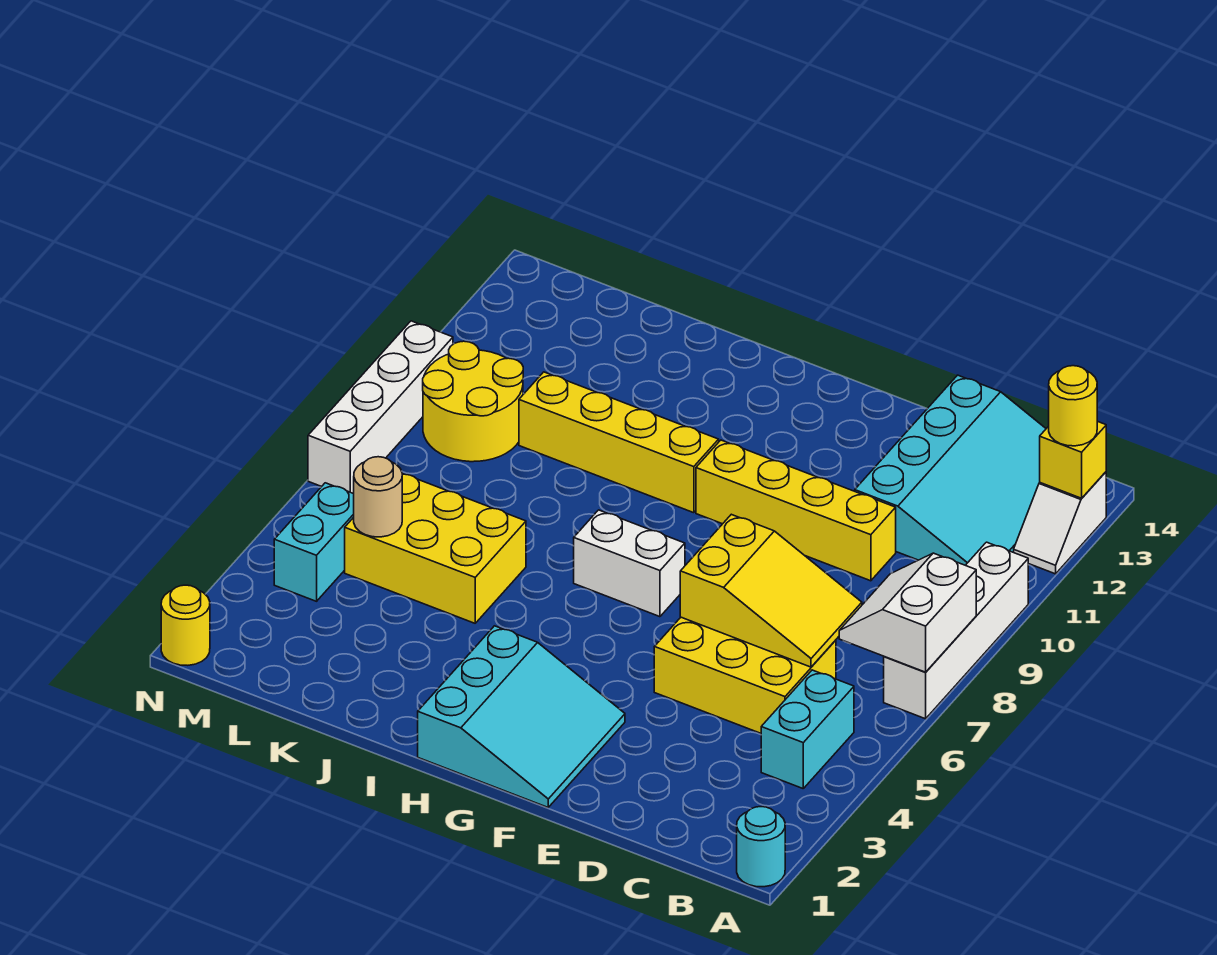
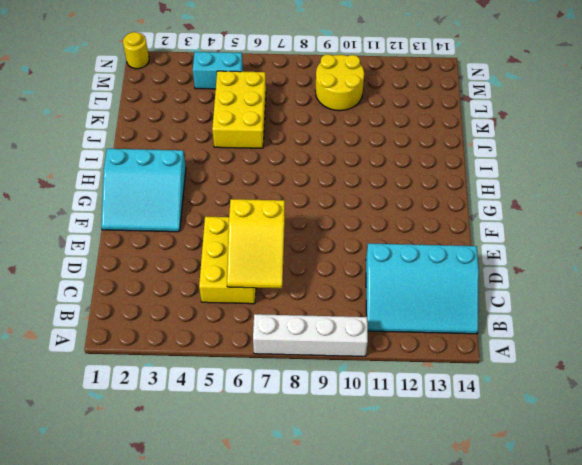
none -> cyan 1x1 round brick [737,807,785,887]
none -> white 1x2 slope [1014,472,1106,574]
none -> cyan 1x2 brick [761,670,854,788]

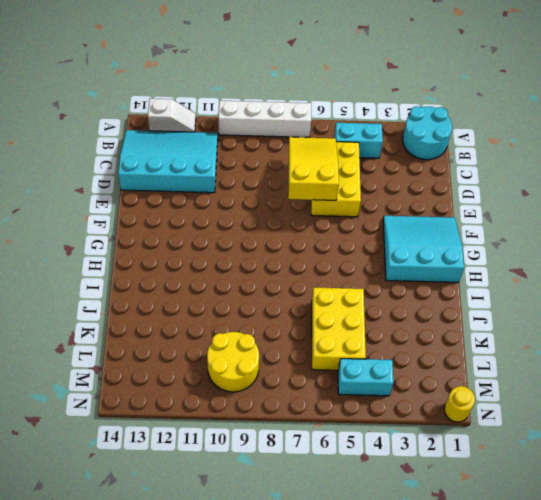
cyan 2x2 round brick [403,106,452,160] -> cyan 1x1 round brick [737,807,785,887]
none -> yellow 1x4 brick [696,440,896,581]
none -> white 1x2 brick [574,510,685,617]
none -> yellow 1x4 brick [519,372,719,513]

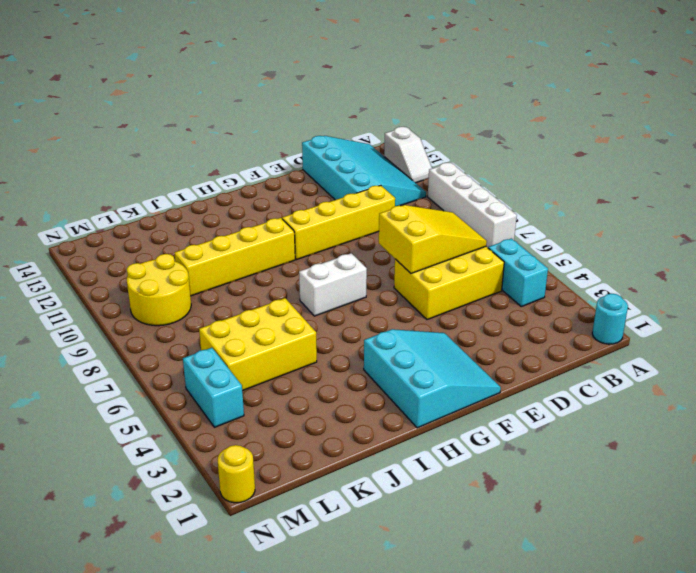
none -> white 1x4 brick [308,321,453,494]
none -> white 2x2 slope [839,553,976,672]
none -> yellow 1x1 brick [1040,421,1106,498]

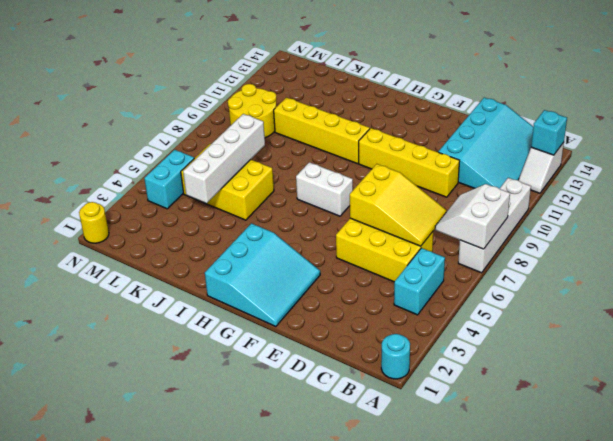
cyan 1x1 brick [531,110,567,155] -> yellow 1x1 brick [1040,421,1106,498]
white 1x4 brick [183,114,265,203] -> white 1x4 brick moved to [308,321,453,494]
none -> tan 1x1 round brick [354,457,402,537]
none -> yellow 1x1 round brick [1049,366,1097,446]

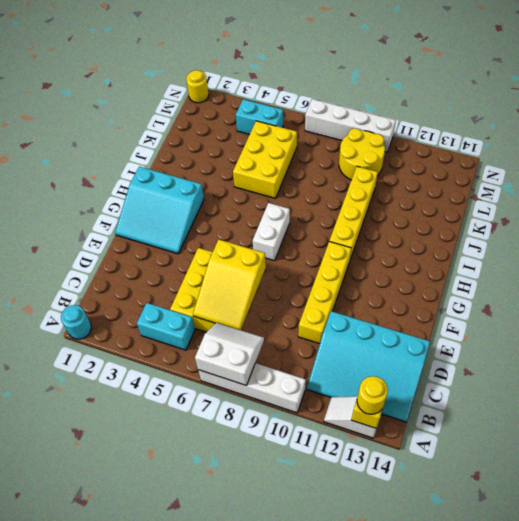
none -> tan 1x1 round brick [354,457,402,537]

